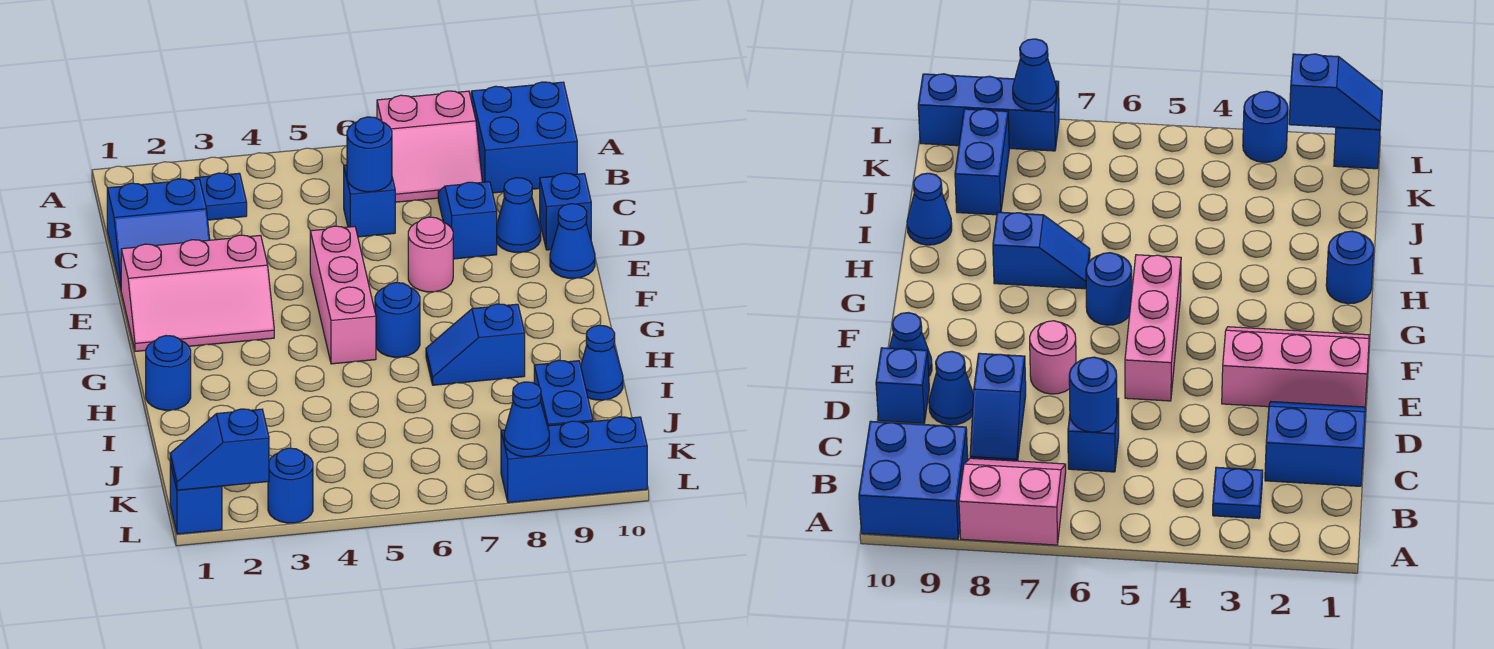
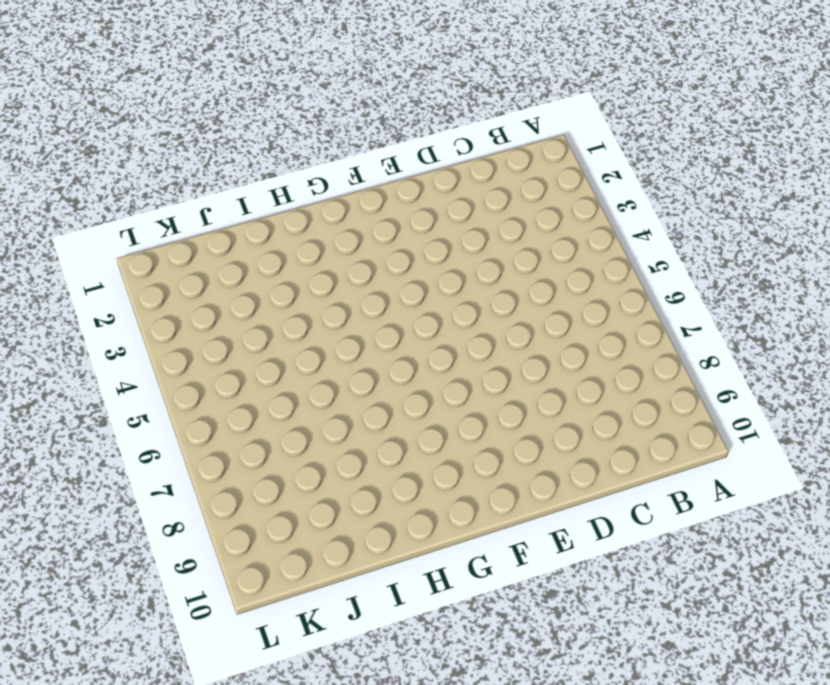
none -> pink 2x2 slope [377,91,482,202]
none -> blue 2x2 brick [471,82,577,193]
none -> blue 1x1 plate [195,173,247,220]

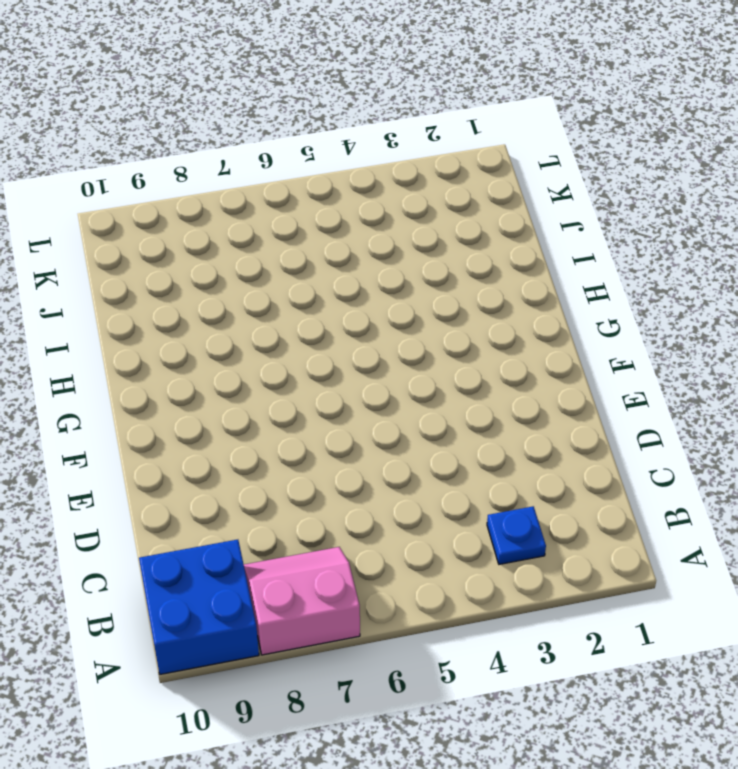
none -> blue 2x2 slope [107,179,210,288]
none -> blue 1x1 brick [344,165,395,237]
none -> blue 1x2 slope [438,182,497,259]

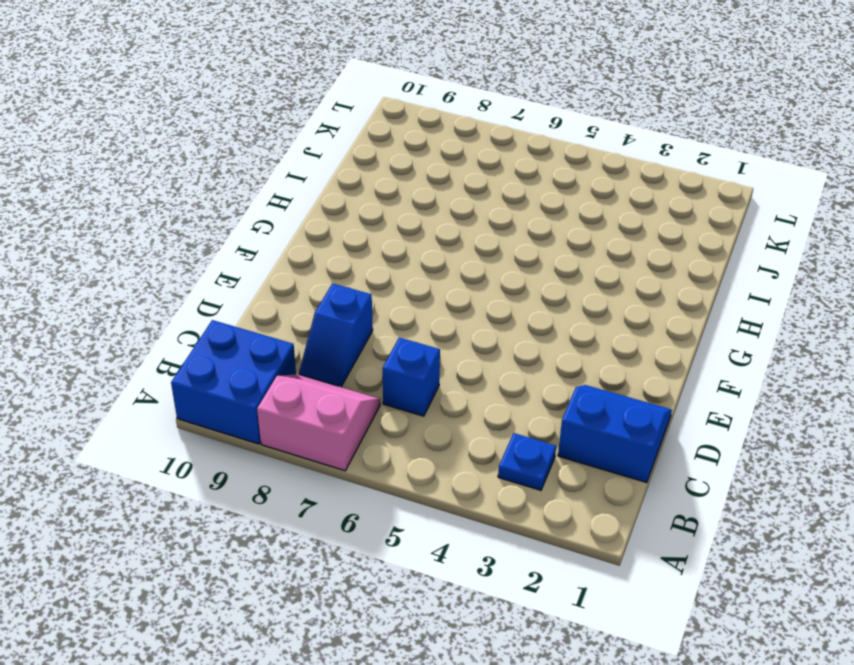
none -> blue 1x1 cone [497,178,541,252]
none -> blue 1x1 brick [540,173,591,250]
none -> pink 2x3 slope [121,235,274,351]

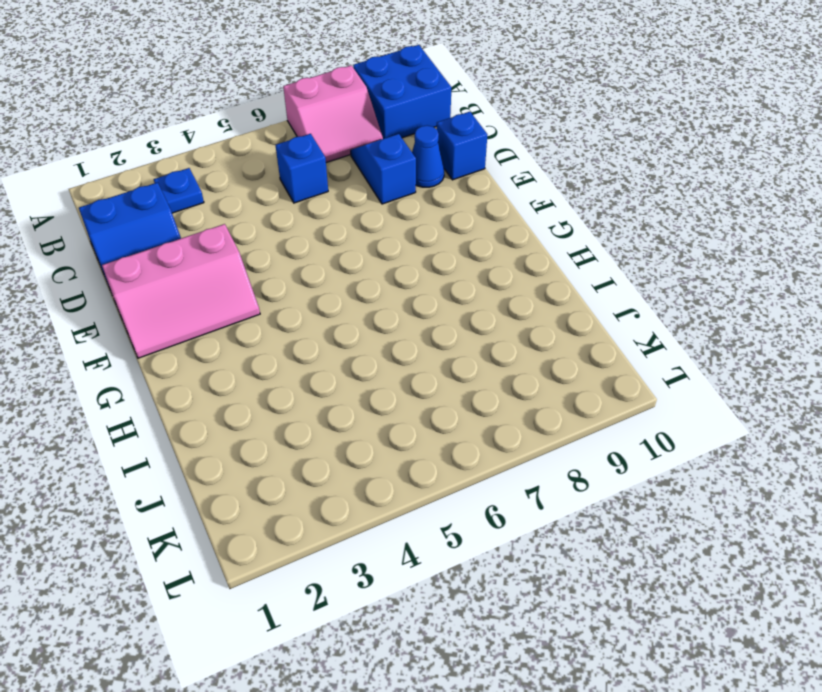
none -> pink 1x3 brick [310,226,376,364]
none -> pink 1x1 round brick [408,217,453,292]
none -> blue 1x1 cone [550,204,595,278]

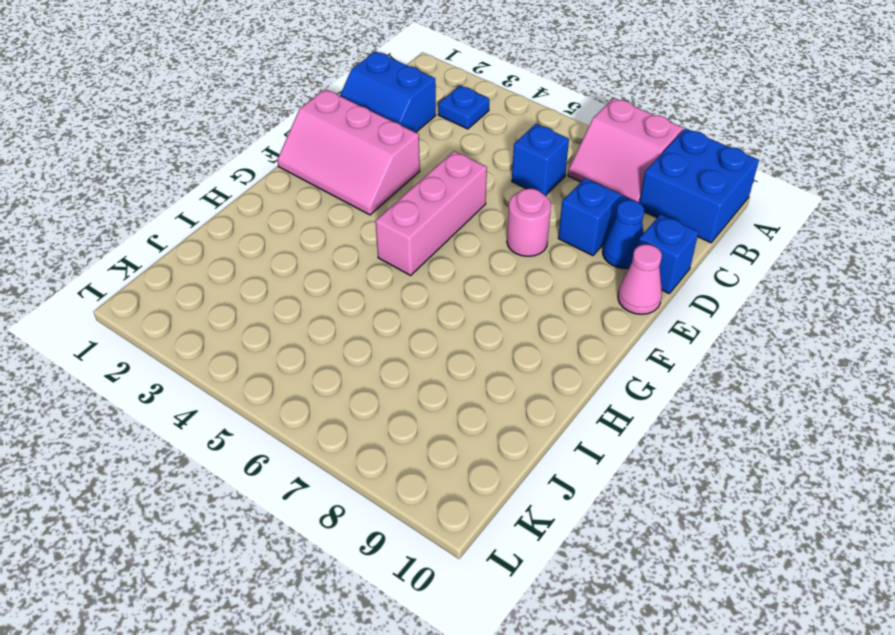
pink 1x1 cone [618,244,662,314] -> blue 1x1 cone [550,204,595,278]
none -> blue 1x1 round brick [375,283,420,357]
none -> blue 1x1 round brick [146,336,191,410]
none -> blue 1x2 slope [426,304,525,385]

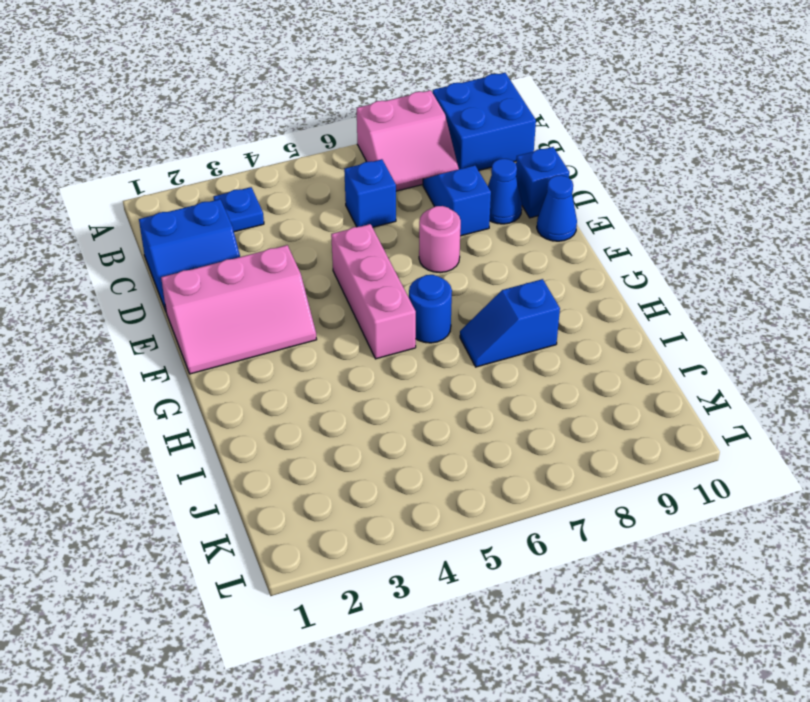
none -> blue 1x1 round brick [146,336,191,410]
none -> blue 1x1 cone [581,325,623,400]
none -> blue 1x2 brick [534,360,593,426]

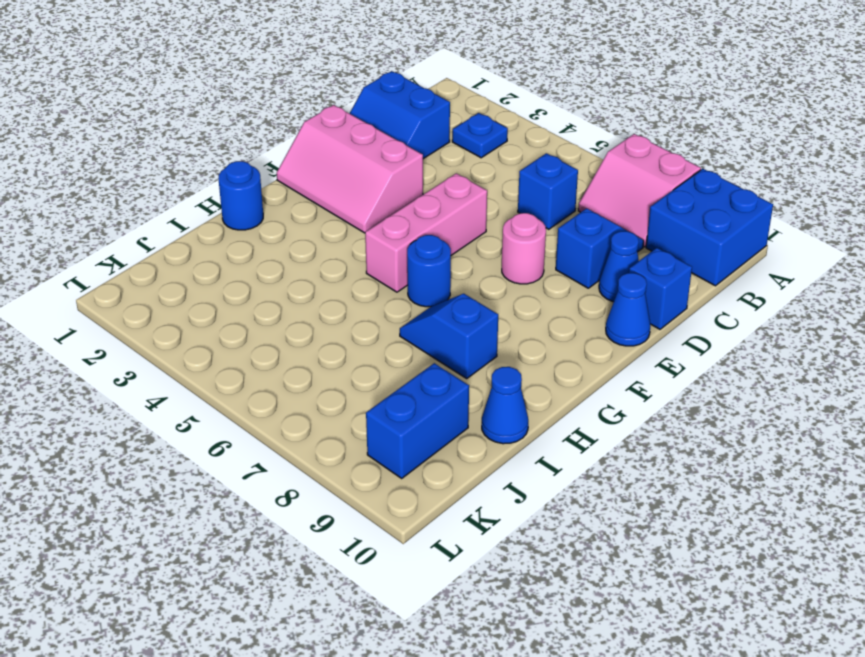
none -> blue 1x1 brick [170,463,222,534]
none -> blue 1x1 round brick [268,448,313,523]
none -> blue 1x3 brick [501,417,647,503]

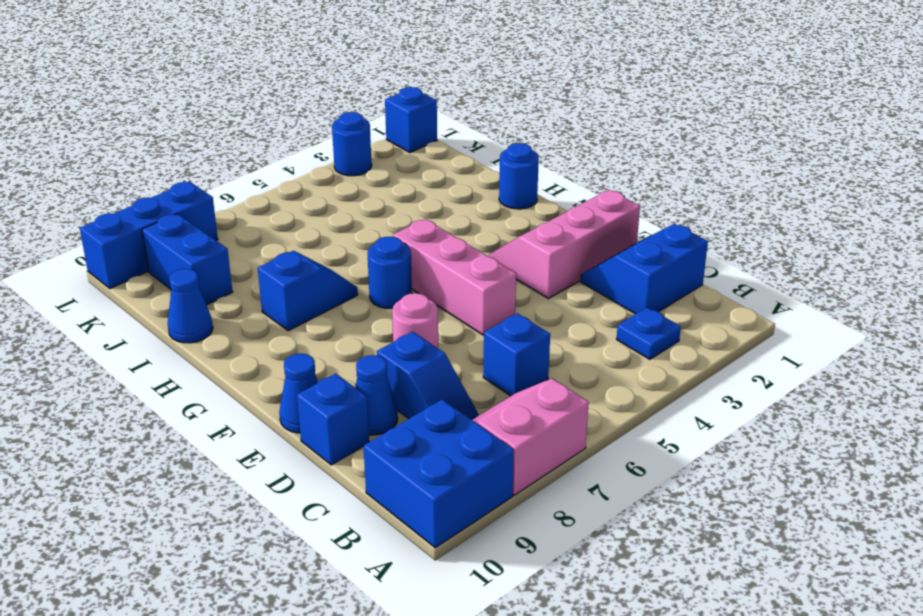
none -> blue 1x1 round brick [347,117,392,192]
none -> blue 1x2 slope [170,409,269,490]
none -> blue 1x1 cone [504,382,549,457]

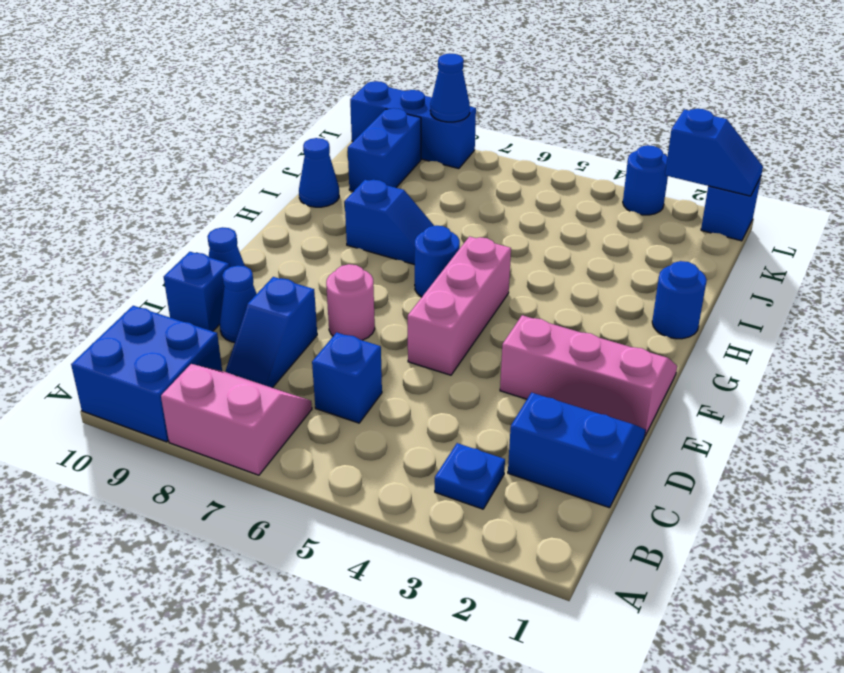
none -> blue 1x1 round brick [347,117,392,192]

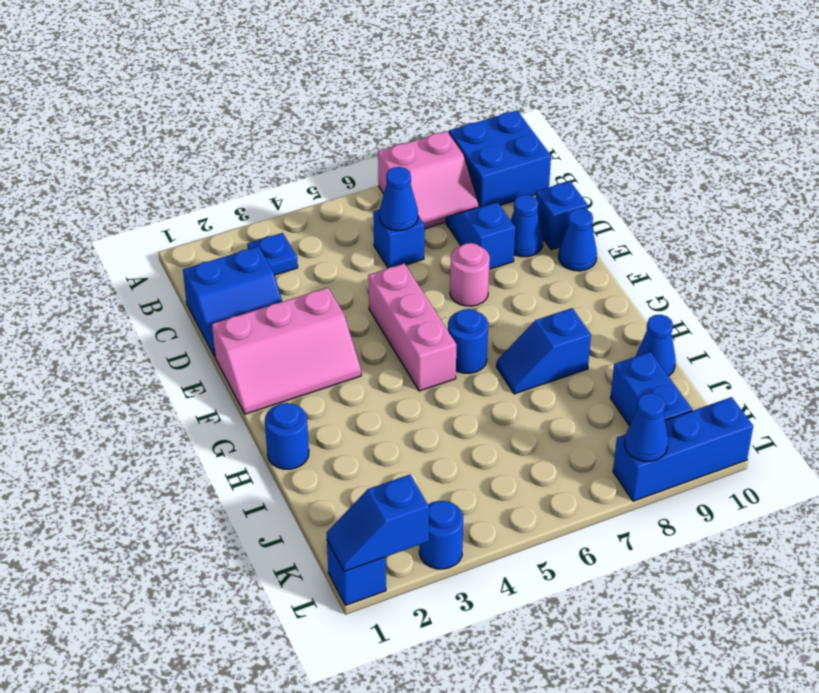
blue 1x1 cone [379,167,418,231] -> blue 1x1 round brick [347,117,392,192]

